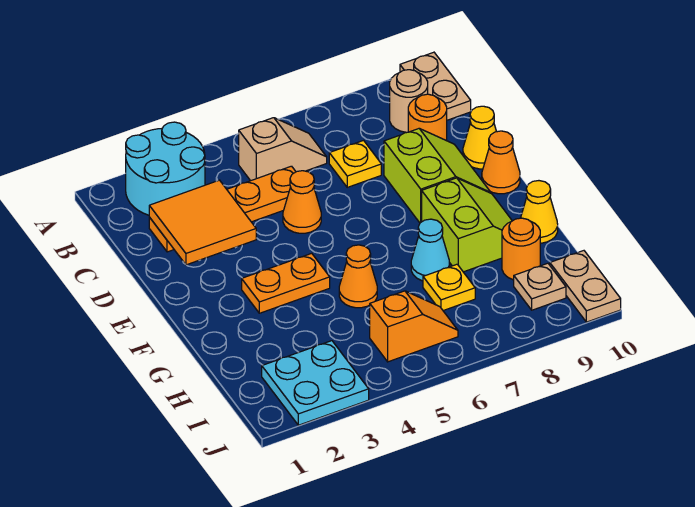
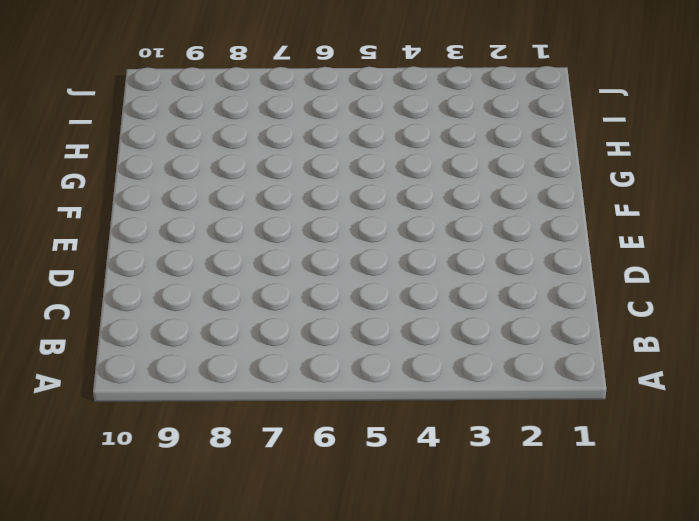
none -> cyan 2x2 round brick [126,122,205,215]
none -> tan 1x2 plate [400,52,471,120]
none -> tan 1x2 slope [239,118,327,181]

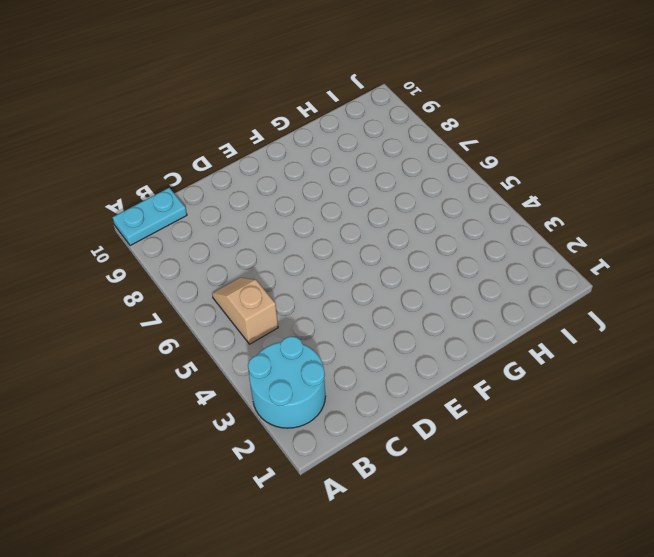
cyan 1x2 plate [113,188,187,246] -> tan 1x2 plate [400,52,471,120]
none -> tan 1x1 round brick [390,70,428,132]
none -> orange 1x4 plate [149,166,296,252]
none -> yellow 1x1 plate [329,141,381,187]

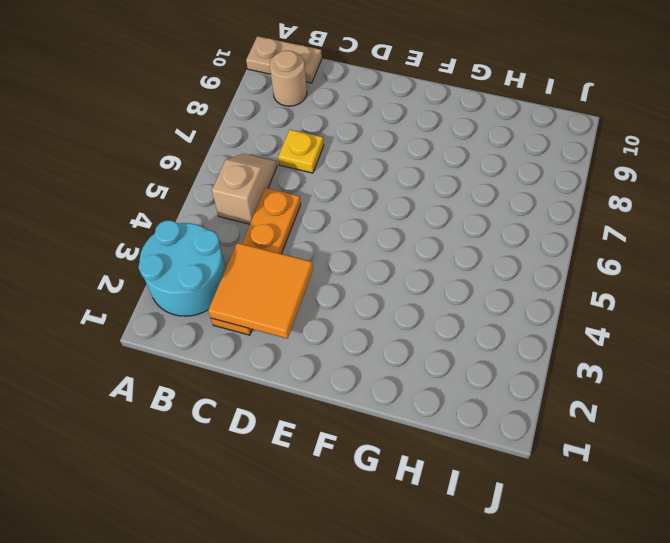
none -> orange 1x1 round brick [408,94,447,141]
none -> orange 1x1 cone [283,171,321,233]
none -> lime 2x2 slope [384,129,491,223]

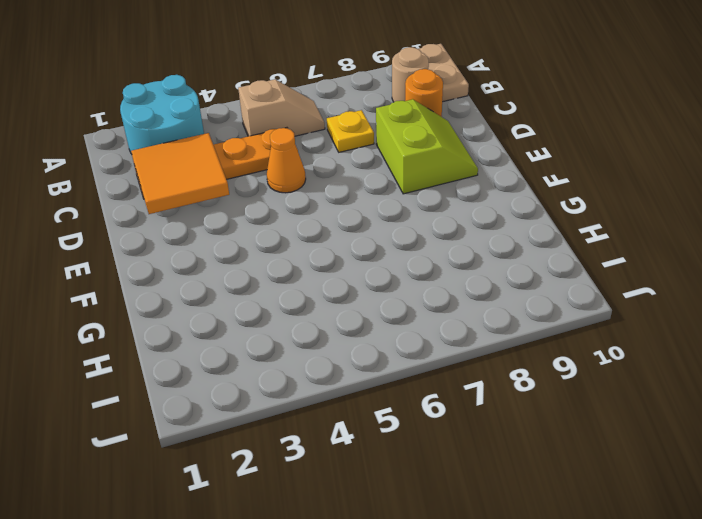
none -> yellow 1x1 cone [463,106,497,169]
none -> orange 1x1 cone [482,131,520,194]
none -> orange 1x2 plate [242,253,330,313]

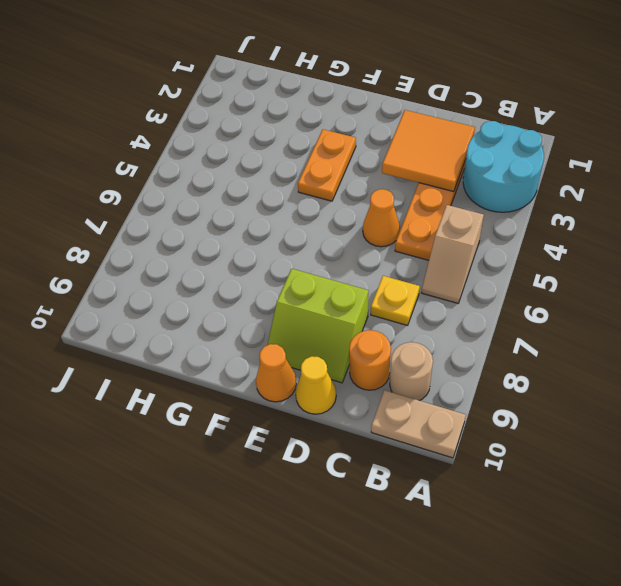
none -> lime 2x2 slope [422,178,512,272]
none -> orange 1x1 cone [339,245,377,308]
none -> cyan 1x1 cone [411,219,450,281]

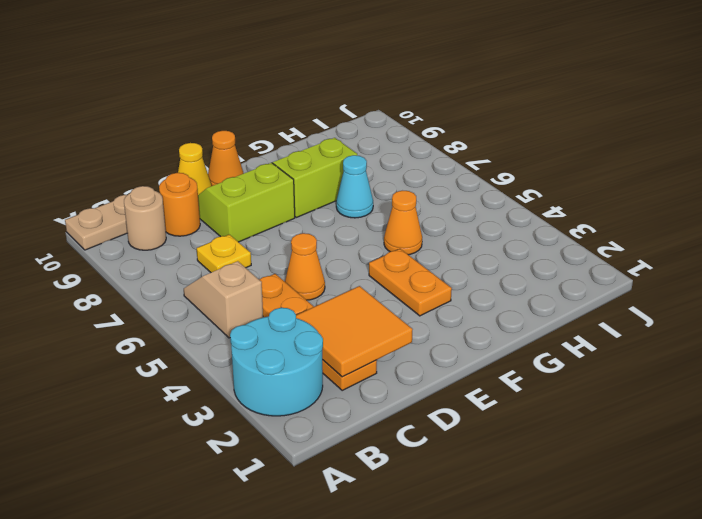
none -> yellow 1x1 cone [521,181,558,243]
none -> yellow 1x1 plate [423,264,475,311]
none -> orange 1x1 round brick [502,218,540,280]

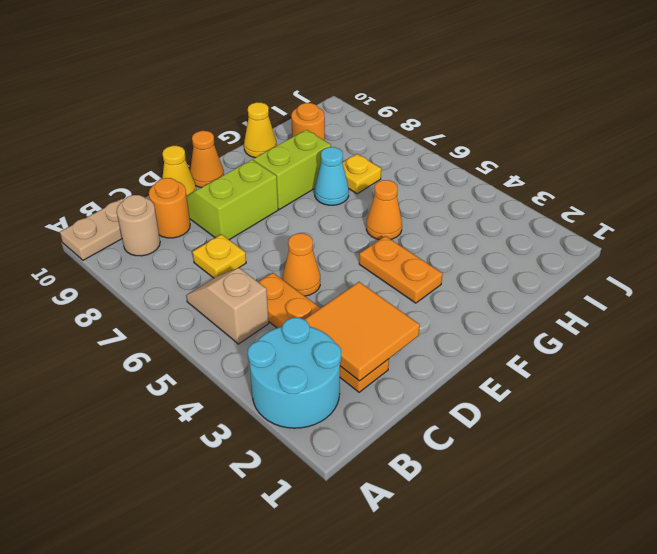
none -> cyan 2x2 plate [262,341,369,425]
none -> orange 1x2 slope [370,291,458,362]
none -> tan 1x1 plate [514,263,566,310]

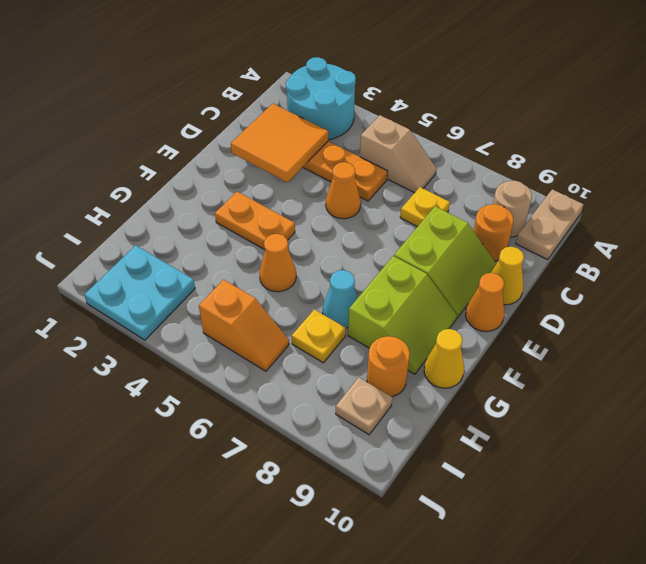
none -> tan 1x2 plate [550,251,621,322]

